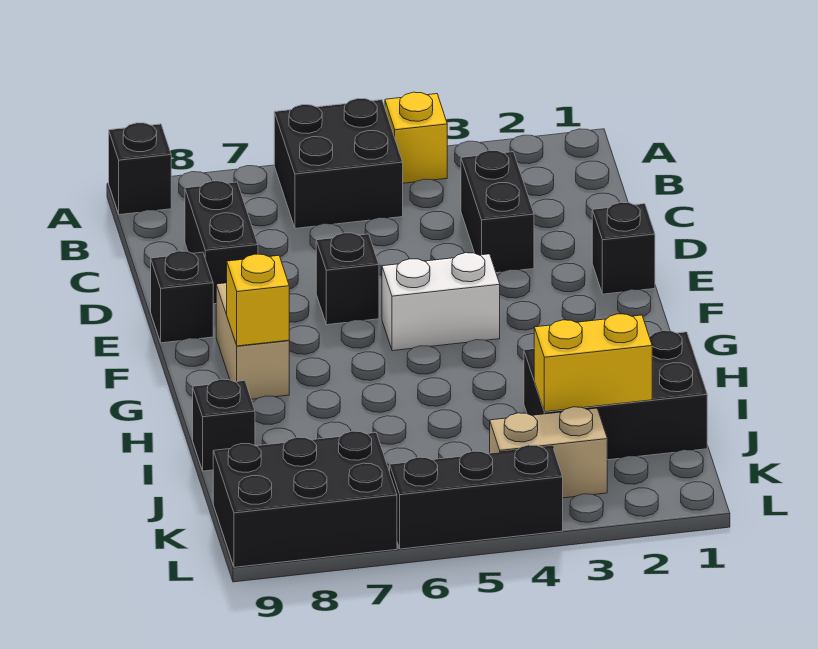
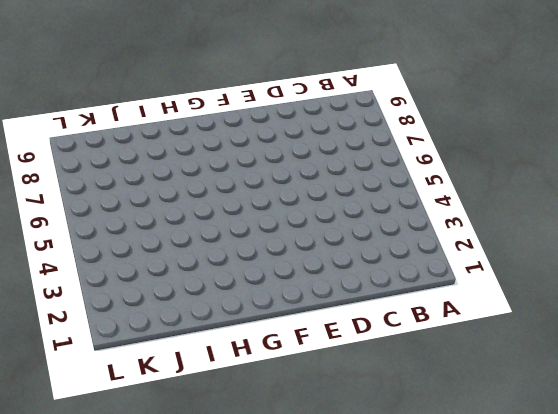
none -> yellow 1x1 brick [385,92,447,183]
none -> black 2x2 brick [274,99,403,228]
none -> black 1x1 brick [109,123,171,215]

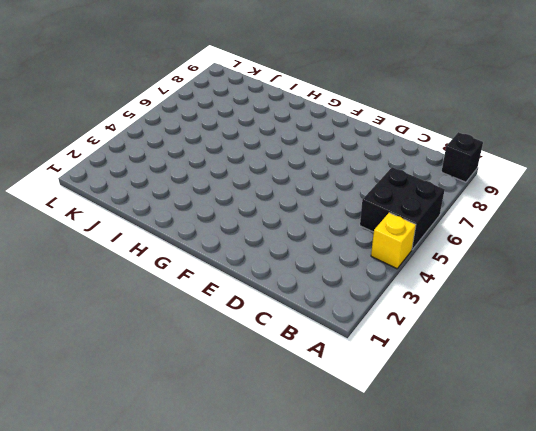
none -> black 1x2 brick [461,150,534,273]
none -> black 1x2 brick [185,181,258,304]
none -> black 1x1 brick [592,202,655,294]

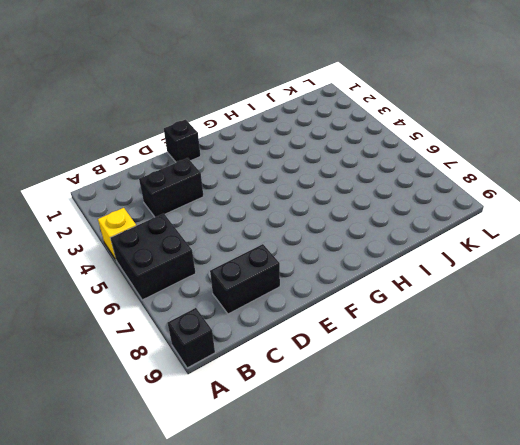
none -> black 1x1 brick [316,233,379,325]
none -> black 1x1 brick [151,251,213,343]
none -> white 1x2 brick [382,253,500,351]

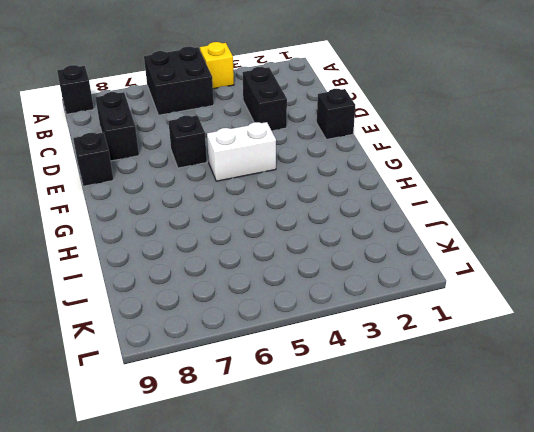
none -> tan 1x2 brick [216,283,289,399]
none -> black 2x3 brick [524,331,707,460]
none -> black 1x1 brick [193,379,255,471]

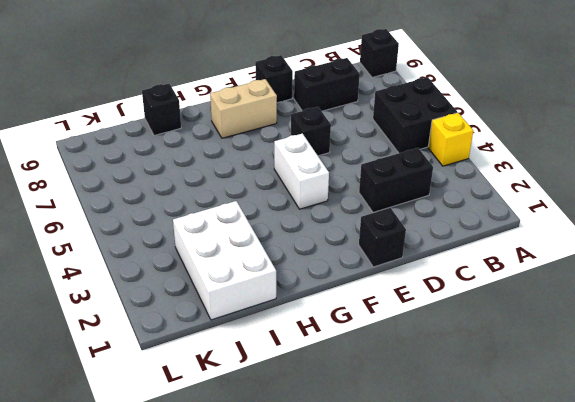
white 2x3 brick [173,201,276,320] -> black 2x3 brick [524,331,707,460]
none -> tan 1x2 brick [490,407,607,498]
none -> black 2x3 brick [213,431,397,567]
none -> black 1x3 brick [390,445,563,549]

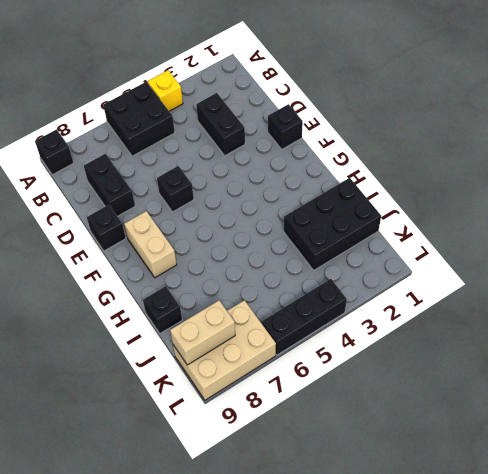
tan 2x3 brick [173,300,276,400] -> black 2x3 brick [213,431,397,567]
tan 1x2 brick [170,301,235,365] -> tan 1x2 brick moved to [490,407,607,498]
none -> white 1x2 brick [382,253,500,351]
none -> yellow 1x1 brick [227,254,289,346]
none -> yellow 1x2 brick [534,314,652,412]

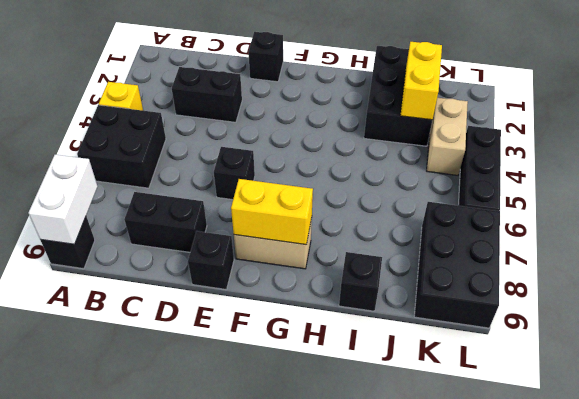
white 1x2 brick [28,155,98,244] -> white 1x2 brick moved to [382,253,500,351]
yellow 1x2 brick [231,179,313,245] -> yellow 1x1 brick [227,254,289,346]

